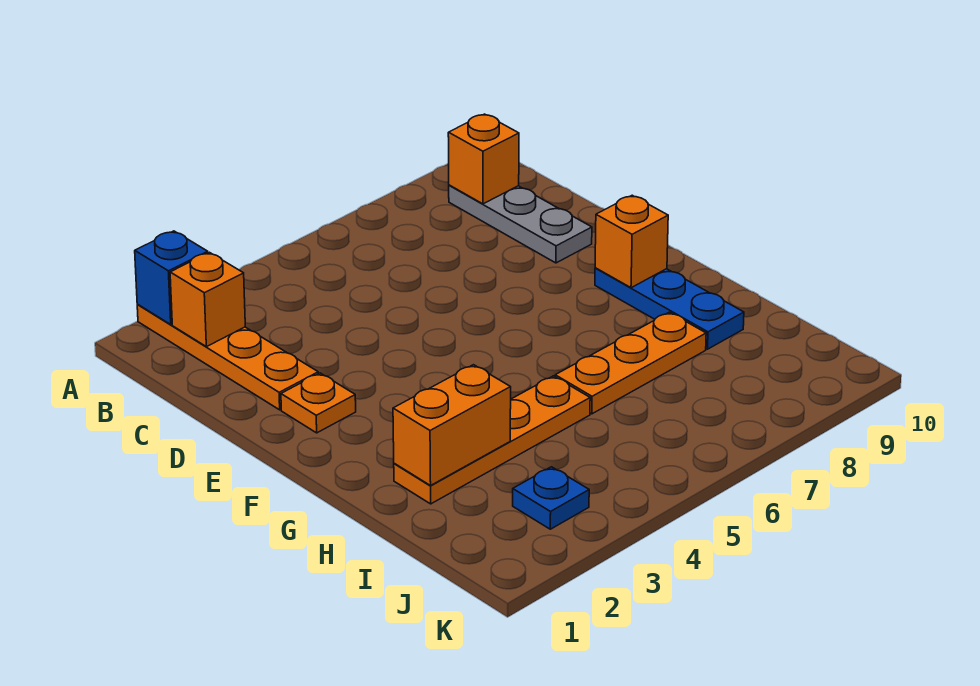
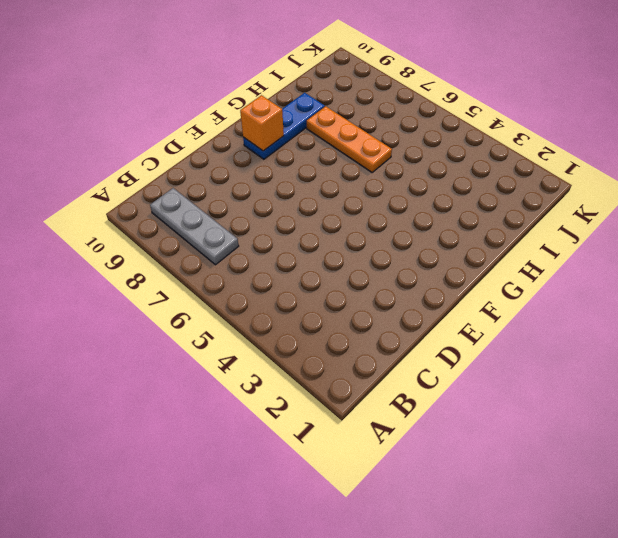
grey 1x3 plate [150,188,239,265] -> grey 1x3 plate turned to [449,185,592,263]
none -> orange 1x4 plate [137,305,318,410]
none -> orange 1x1 plate [281,373,356,433]
none -> orange 1x4 plate [394,376,590,504]

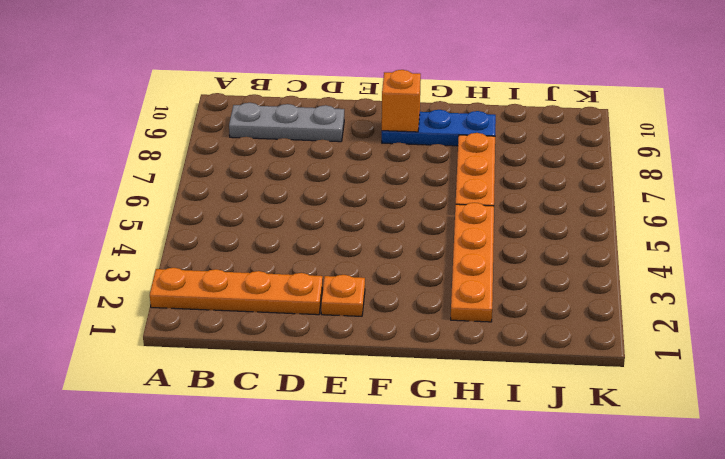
none -> blue 1x1 plate [513,467,589,529]
none -> blue 1x1 brick [135,231,208,324]
none -> orange 1x1 brick [170,252,245,347]

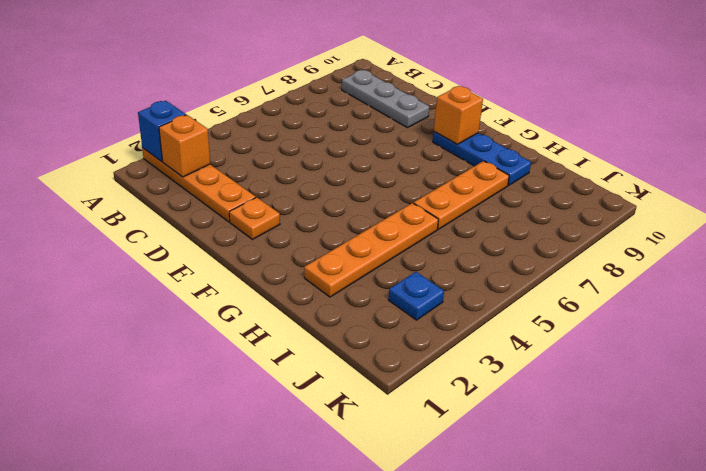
none -> orange 1x1 brick [448,114,519,204]
none -> orange 1x2 brick [393,365,511,486]

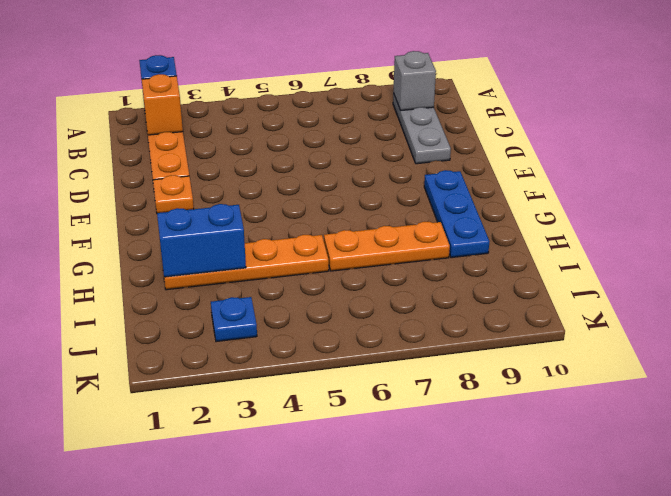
grey 1x1 brick [394,51,436,111] -> orange 1x1 brick [448,114,519,204]
blue 1x2 brick [157,204,246,277] -> orange 1x2 brick [393,365,511,486]
none -> orange 1x1 brick [595,195,668,288]

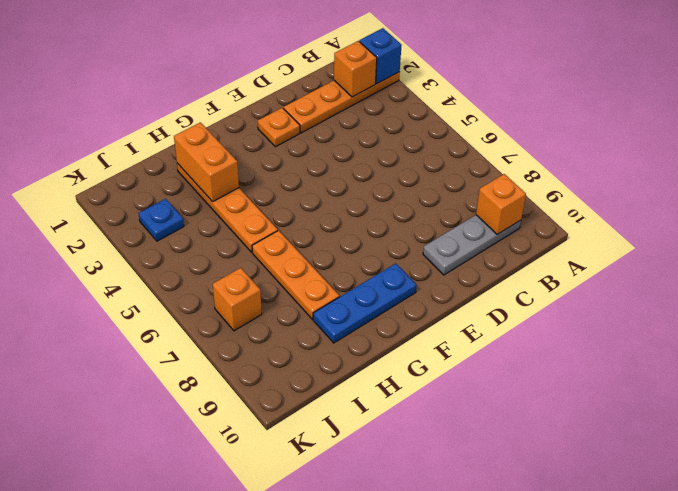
orange 1x1 brick [213,268,262,331] -> orange 1x1 brick moved to [595,195,668,288]

